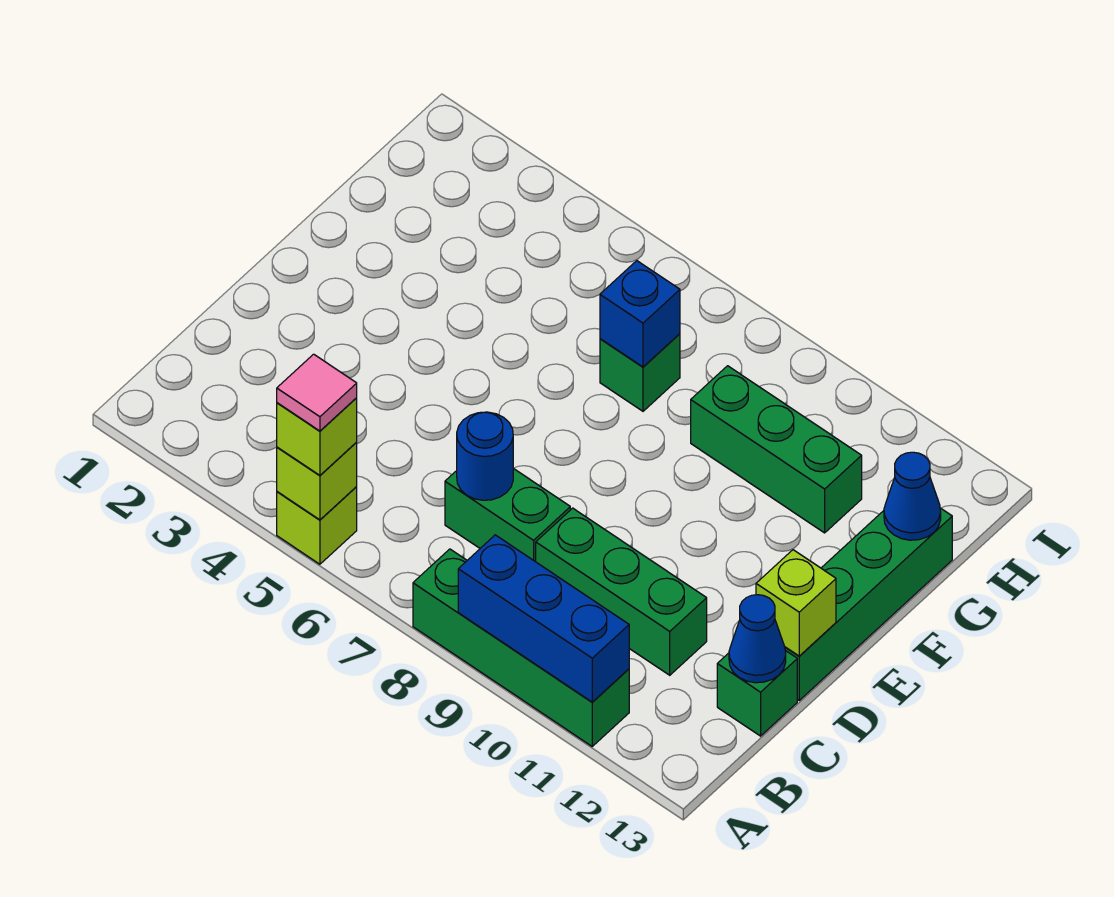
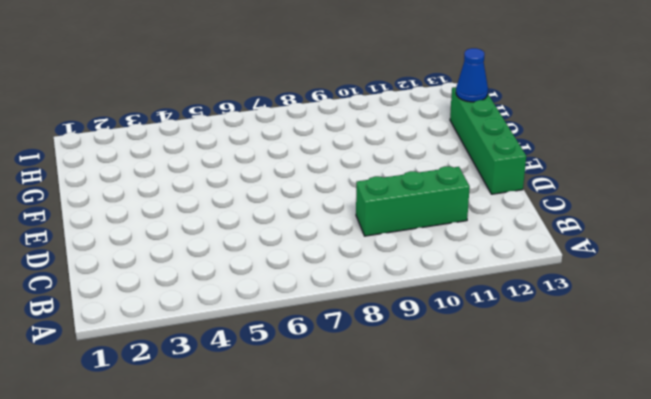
none -> lime 1x1 brick [277,487,357,564]
none -> green 1x4 brick [413,549,629,746]
none -> green 1x2 brick [445,468,570,562]

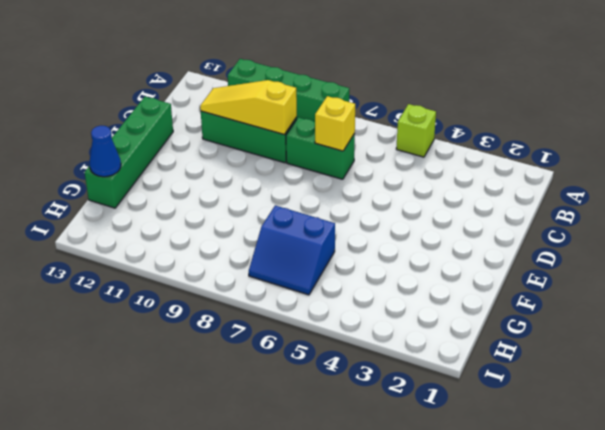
yellow 1x1 brick [315,96,355,151] -> blue 1x1 round brick [457,412,513,500]
yellow 1x3 slope [200,80,297,135] -> none
blue 2x2 slope [249,205,335,295] -> green 1x1 brick [600,334,680,411]
none -> green 1x1 brick [717,650,797,736]
none -> green 1x3 brick [691,366,862,533]
none -> lime 1x1 brick [277,442,357,520]

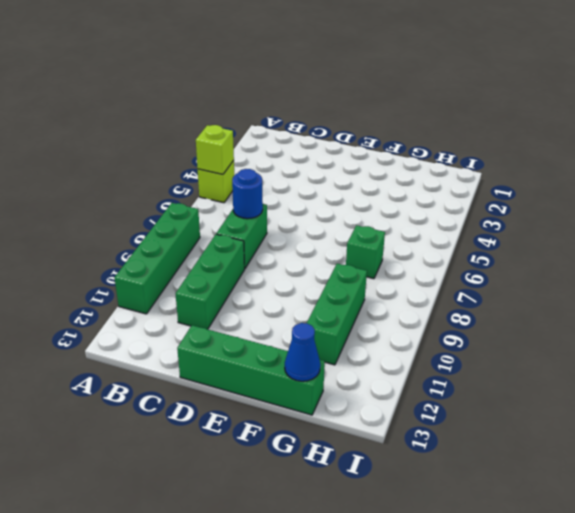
none -> green 1x1 brick [717,650,797,736]
none -> blue 1x3 brick [458,535,629,702]
none -> blue 1x1 cone [729,595,786,683]

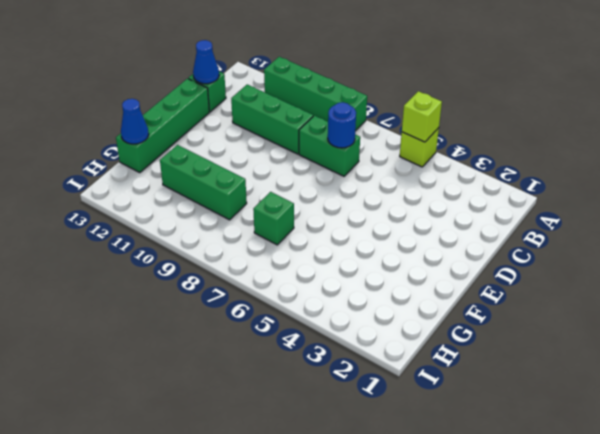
none -> blue 1x3 brick [458,535,629,702]
none -> lime 1x1 brick [756,550,836,656]
none -> blue 1x1 brick [600,261,680,367]

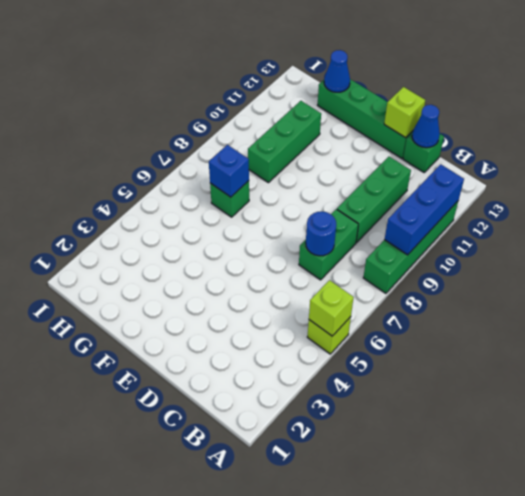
none -> lime 1x1 brick [277,398,357,475]
none -> pink 1x1 tile [277,354,357,431]

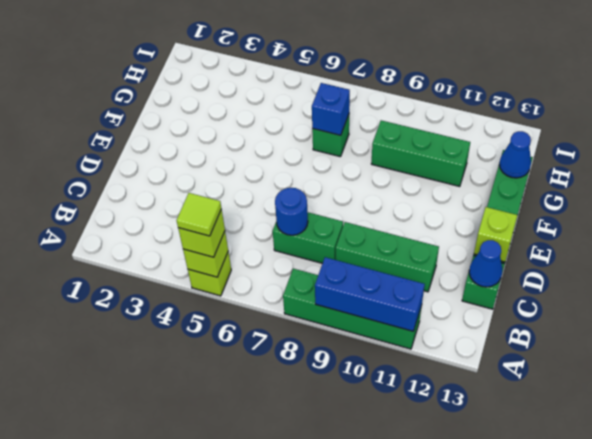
lime 1x1 tile [177,193,221,236] -> pink 1x1 tile [277,354,357,431]

